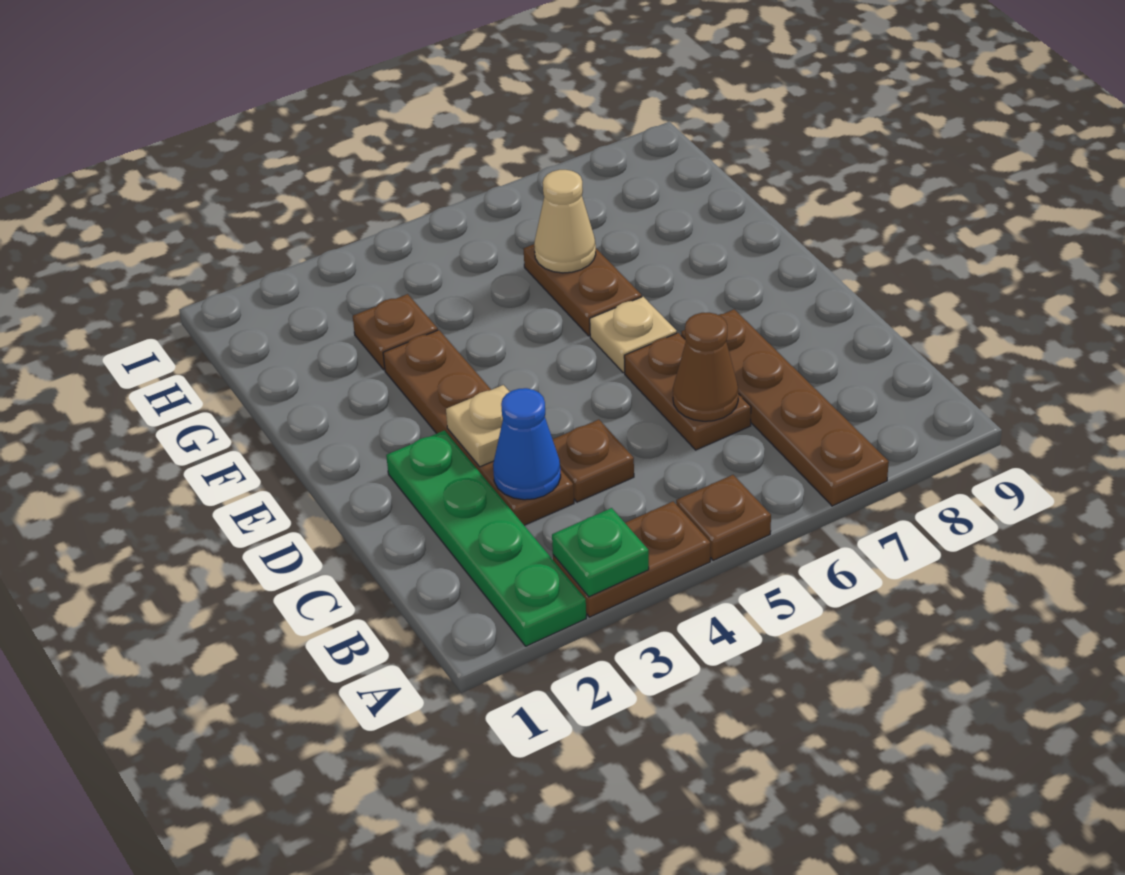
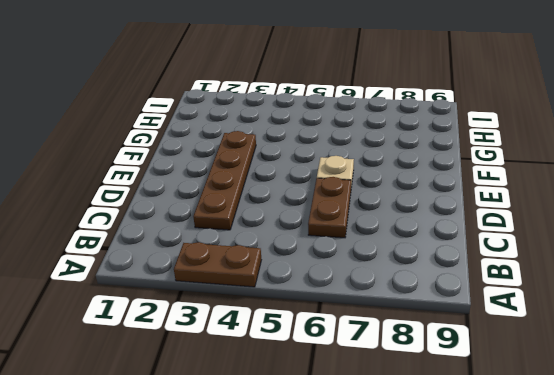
none -> green 1x4 plate [386,431,586,646]
none -> brown 1x1 plate [676,475,771,560]
none -> brown 1x4 plate [681,309,889,506]

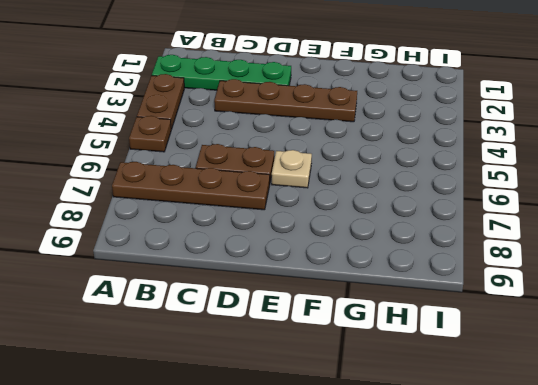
none -> brown 1x1 plate [553,420,634,502]
none -> brown 1x2 plate [524,244,642,336]
none -> brown 1x1 plate [353,294,438,370]

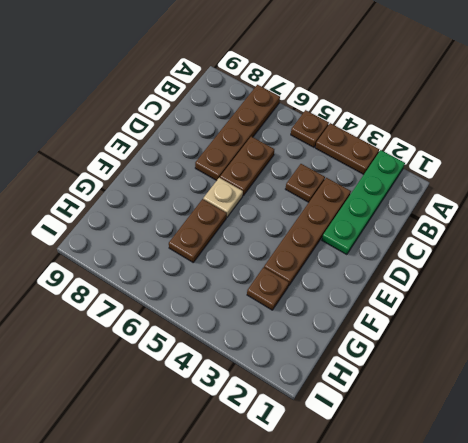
none -> green 1x1 plate [552,508,649,597]
none -> blue 1x1 cone [493,388,561,500]
none -> brown 1x1 cone [673,312,738,421]

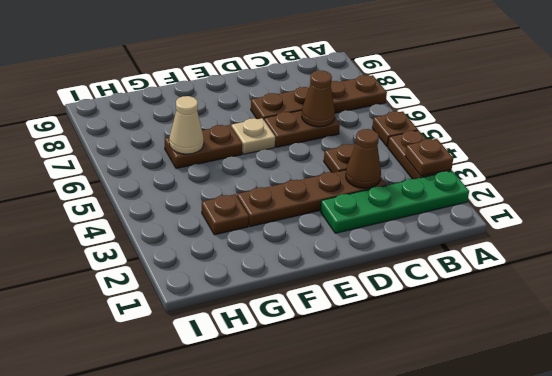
brown 1x1 plate [405,139,453,176] -> green 1x1 plate [552,508,649,597]
brown 1x1 cone [346,129,381,188] -> blue 1x1 cone [493,388,561,500]
none -> tan 1x1 plate [446,385,509,467]

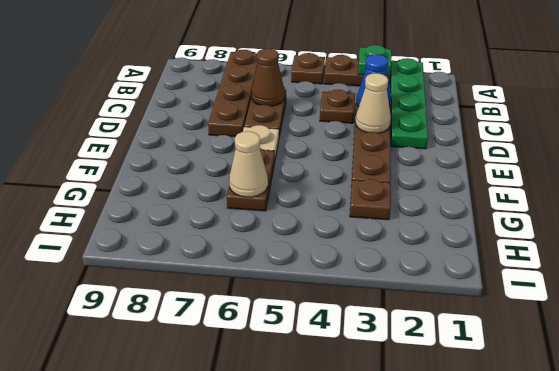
tan 1x1 cone [355,73,391,133] -> tan 1x1 plate [446,385,509,467]

